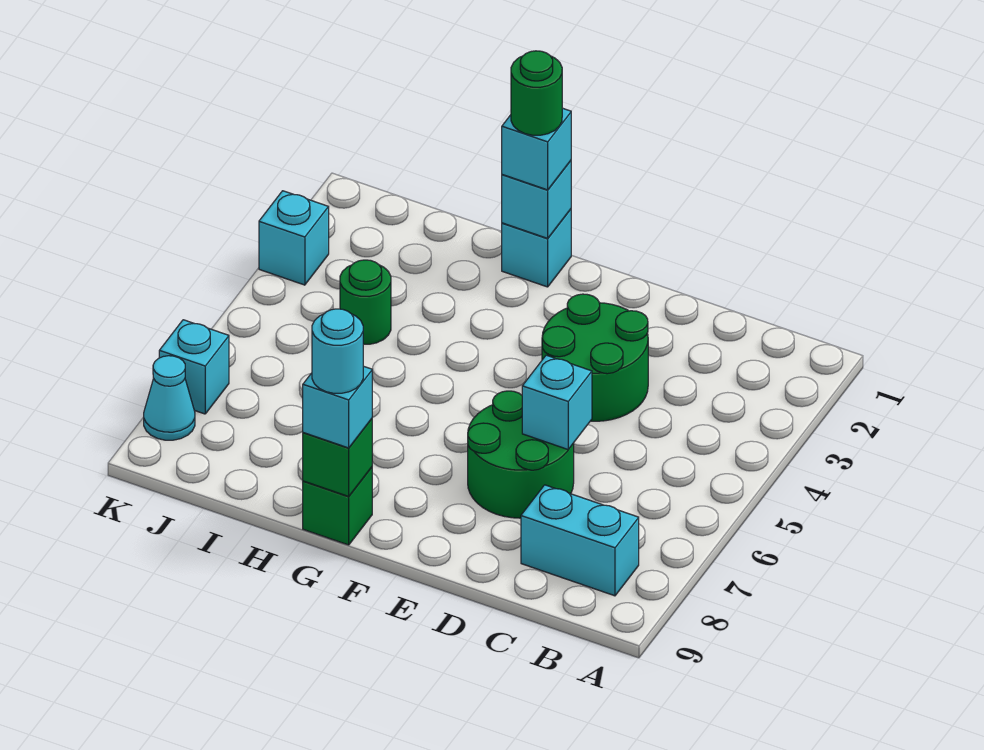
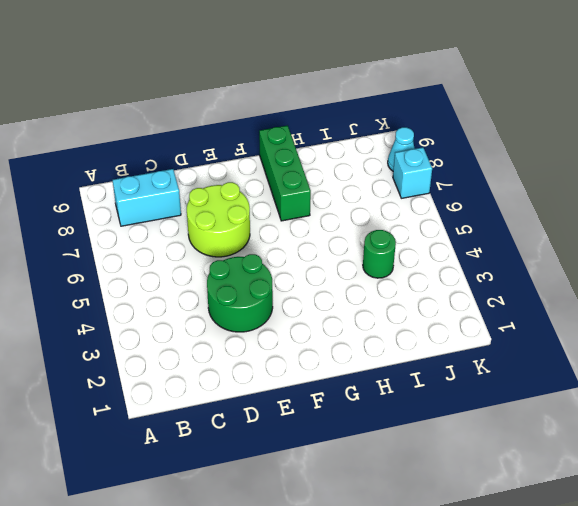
lime 2x2 round brick [187,182,250,257] -> green 2x2 round brick [468,391,574,518]
green 1x3 brick [259,125,311,221] -> green 1x1 brick [303,467,372,545]
none -> cyan 1x1 brick [502,209,571,287]
none -> cyan 1x1 brick [259,191,329,285]
none -> cyan 1x1 brick [522,355,592,449]

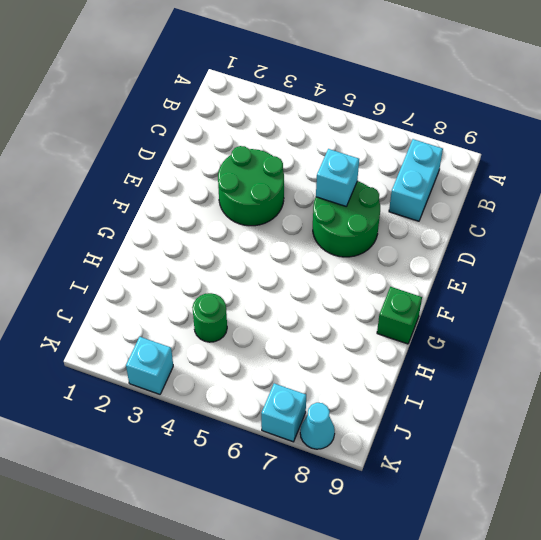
none -> cyan 1x1 brick [502,209,571,287]
none -> cyan 1x1 brick [502,161,571,238]
none -> green 1x1 brick [303,419,372,496]

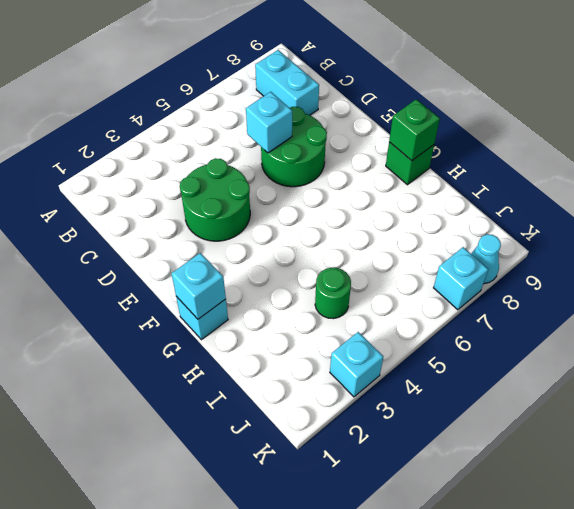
none -> cyan 1x1 brick [502,108,571,190]
none -> cyan 1x1 brick [303,366,372,448]
none -> green 1x1 round brick [511,51,562,135]

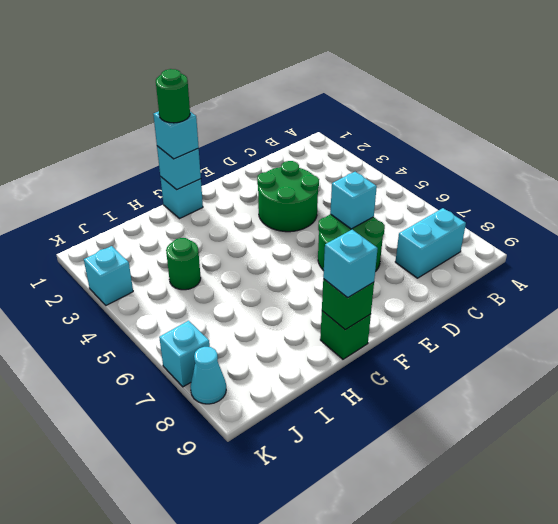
none -> cyan 1x1 round brick [312,309,363,393]

